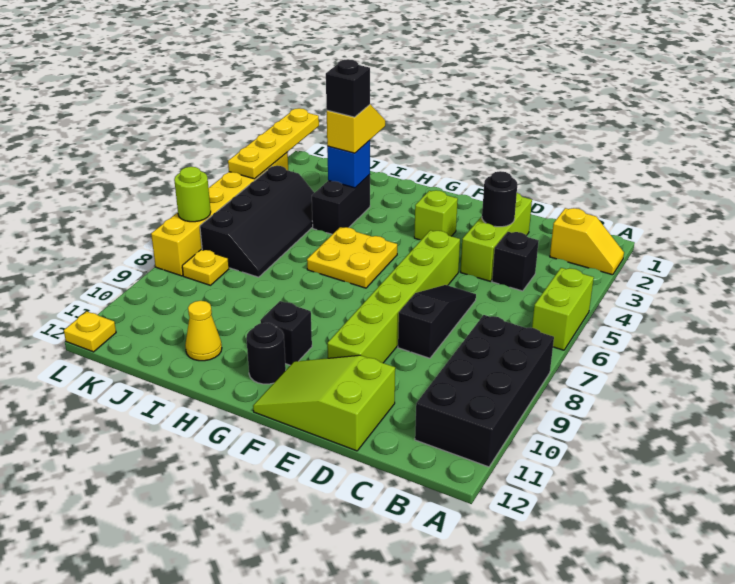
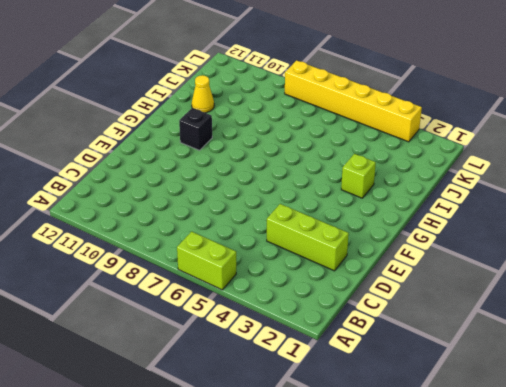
lime 1x1 brick [341,154,376,198] -> lime 1x1 brick moved to [414,190,458,240]
none -> yellow 1x2 slope [550,208,624,275]
none -> black 2x4 brick [415,315,554,467]
none -> black 1x1 brick [492,232,539,291]

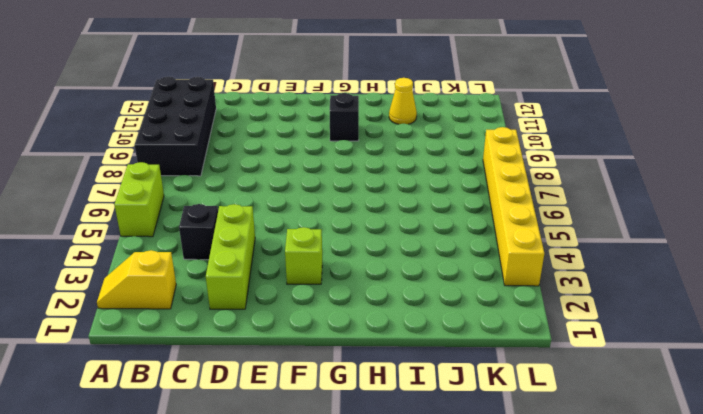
none -> black 1x3 slope [398,285,476,358]
none -> lime 2x3 slope [253,355,395,451]
none -> lime 1x6 brick [327,230,460,363]

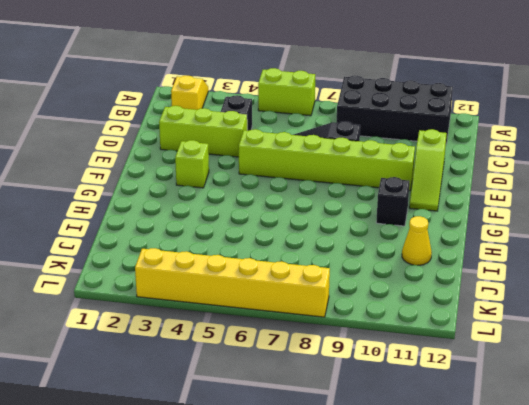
lime 1x3 slope [409,129,447,211] -> lime 2x3 slope [253,355,395,451]
none -> yellow 2x2 plate [307,227,397,288]
none -> black 1x1 round brick [246,323,286,384]
none -> black 1x2 brick [312,175,370,234]

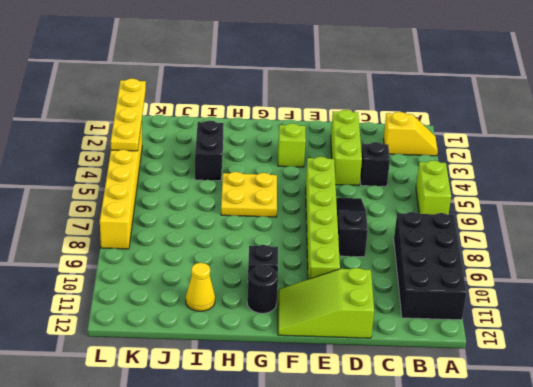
none -> black 2x4 slope [200,166,314,277]
none -> yellow 1x1 plate [182,249,229,285]
none -> yellow 1x1 plate [64,311,116,352]

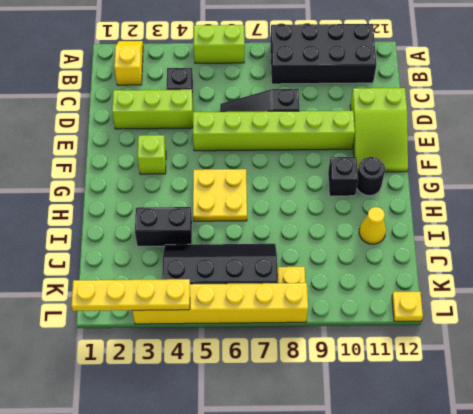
none -> black 1x1 round brick [482,171,517,227]
none -> blue 1x1 brick [327,140,370,188]
none -> lime 1x1 round brick [174,167,211,222]

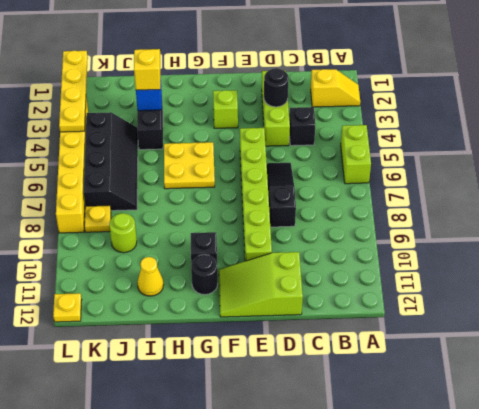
lime 1x1 round brick [109,213,137,253] -> lime 1x1 round brick moved to [174,167,211,222]
none -> black 2x4 brick [415,315,554,467]
none -> black 1x1 brick [326,59,370,117]

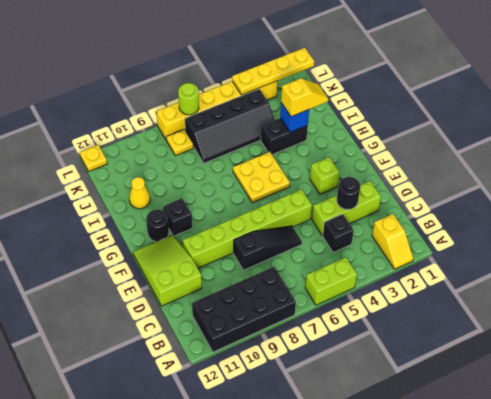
none -> black 1x1 brick [326,59,370,117]

